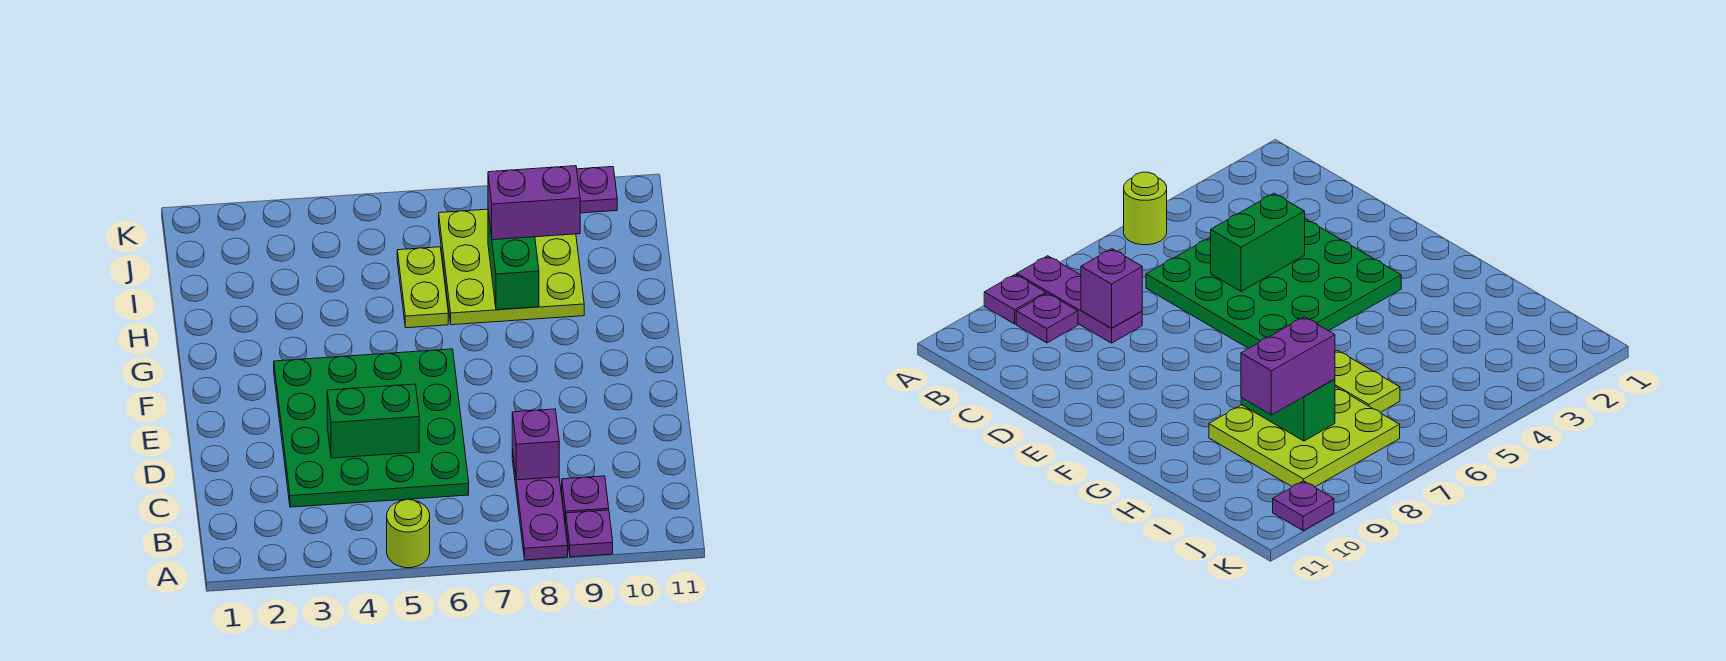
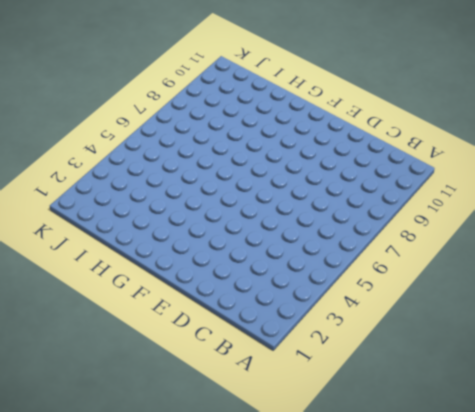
none -> lime 1x1 round brick [387,499,430,568]
none -> purple 1x3 plate [512,449,568,560]
none -> purple 1x1 plate [566,510,613,557]

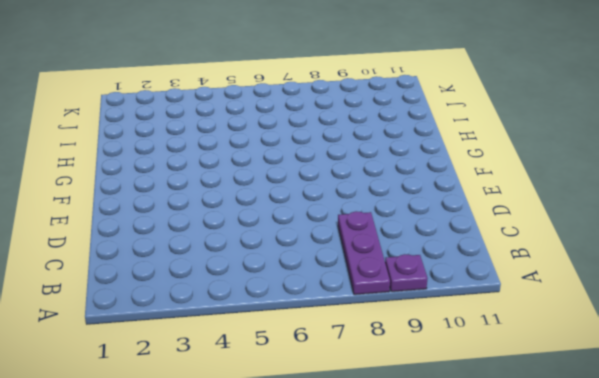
none -> lime 1x1 round brick [387,499,430,568]
none -> purple 1x1 plate [562,476,609,521]
none -> green 4x4 plate [274,349,469,507]

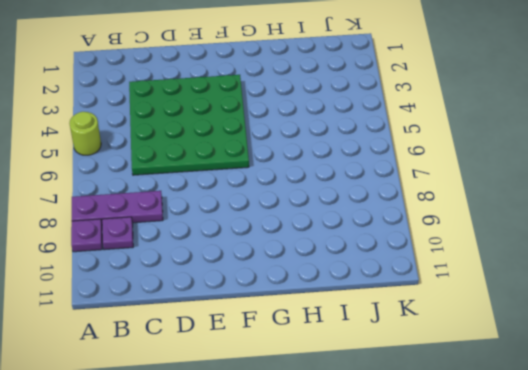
none -> lime 1x2 plate [397,247,448,328]
none -> lime 3x3 plate [439,209,584,325]
none -> purple 1x1 plate [577,167,617,213]

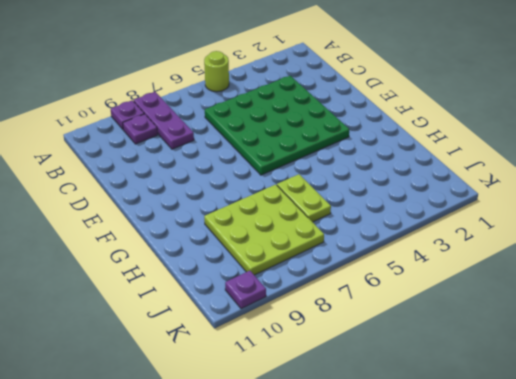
none -> purple 1x1 brick [512,409,559,480]
none -> green 1x2 brick [327,384,419,458]
none -> green 1x2 brick [488,212,539,310]

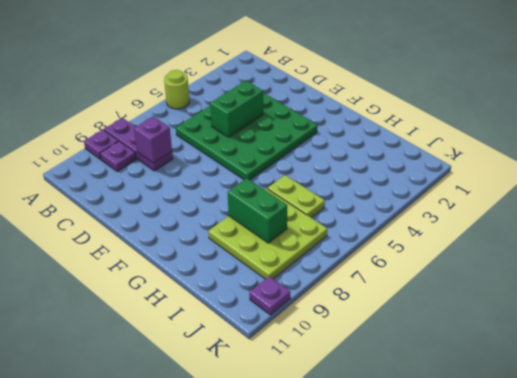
none -> purple 1x2 brick [488,166,580,240]

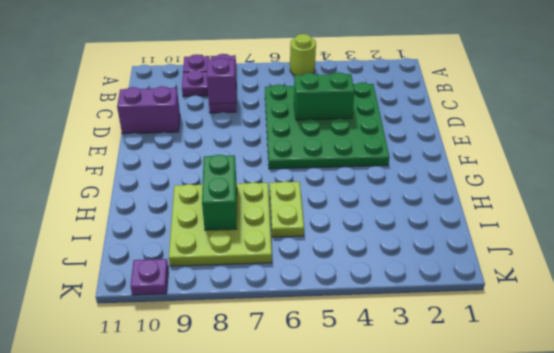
purple 1x2 brick [117,86,180,134] -> purple 1x2 brick moved to [488,166,580,240]

